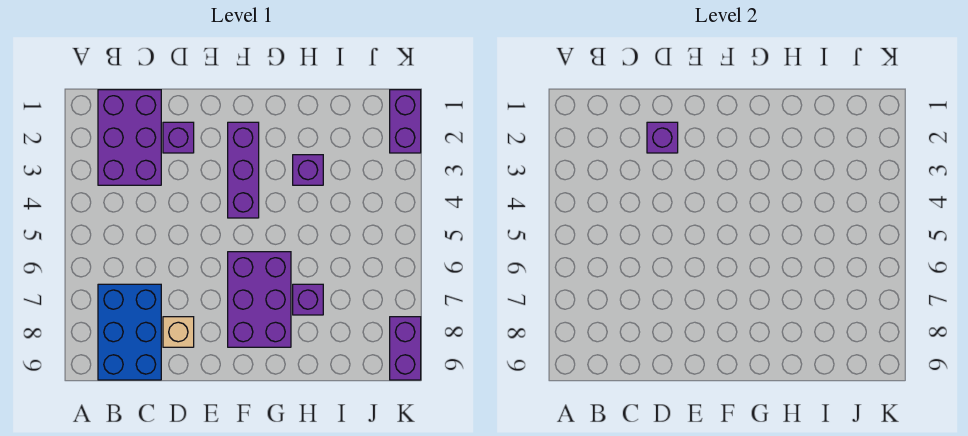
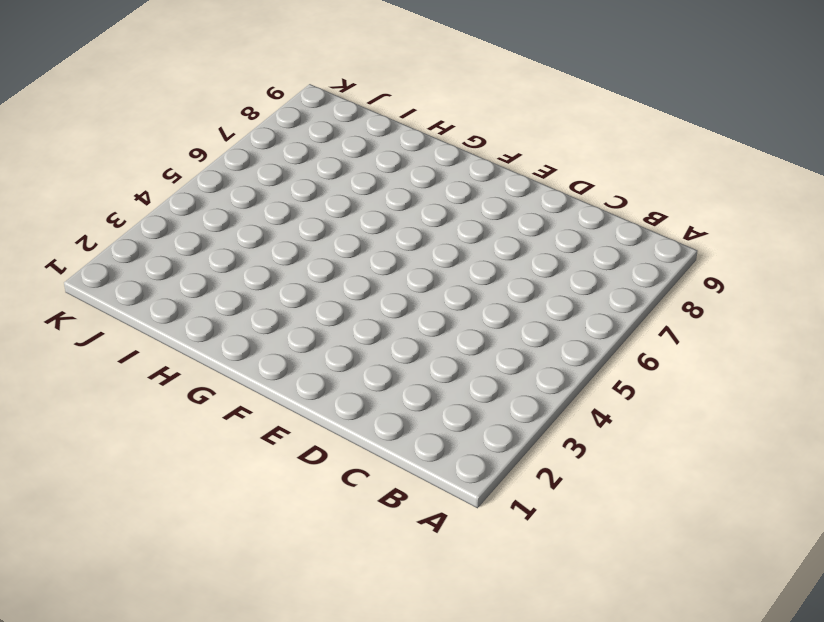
none -> purple 2x3 brick [98,90,161,185]
none -> blue 2x3 brick [98,284,161,380]

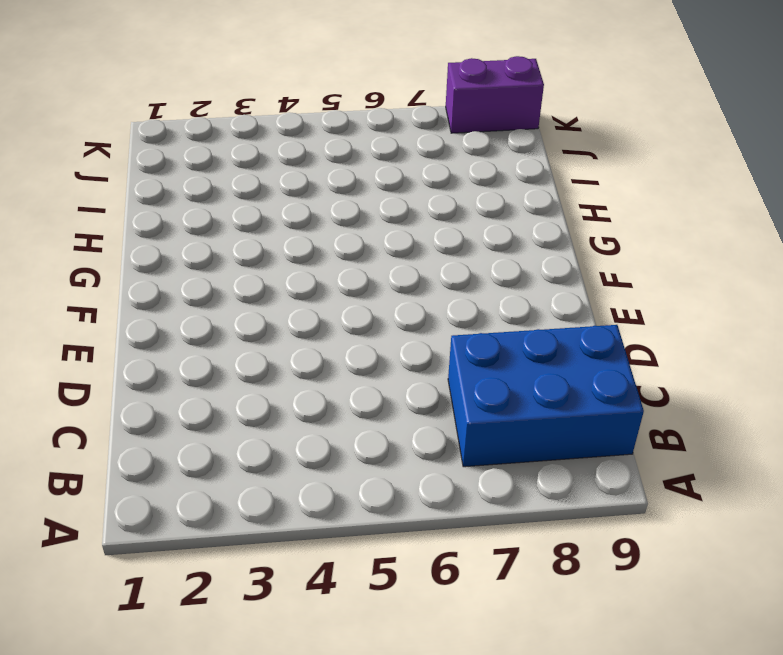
none -> purple 2x3 brick [98,90,161,185]
none -> purple 1x1 brick [163,122,194,153]

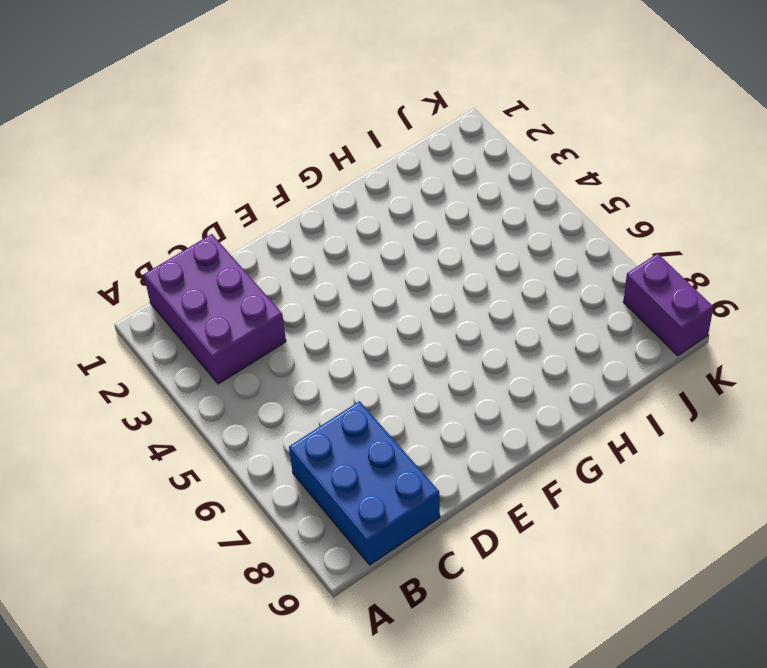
none -> purple 1x1 brick [163,122,194,153]
none -> tan 1x1 brick [163,317,194,347]

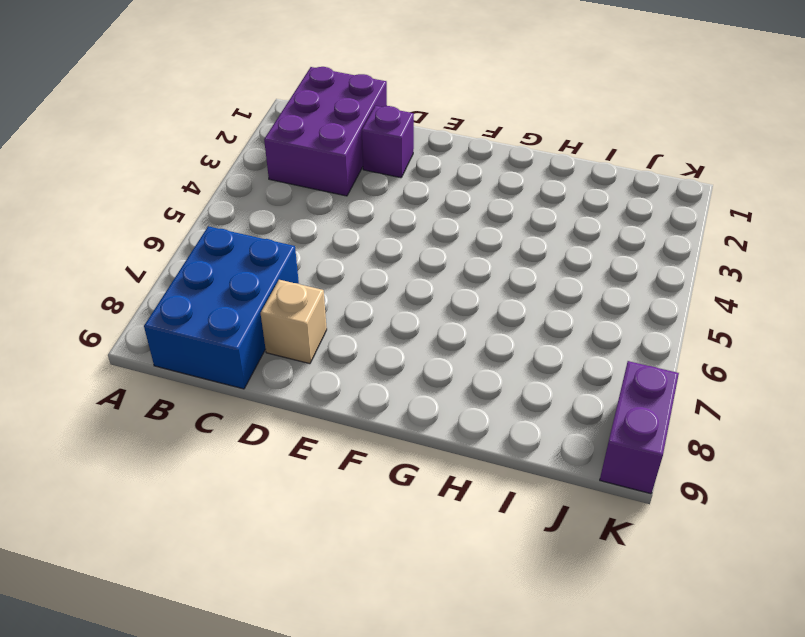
none -> purple 1x3 brick [228,122,259,218]
none -> purple 2x3 brick [228,252,291,347]

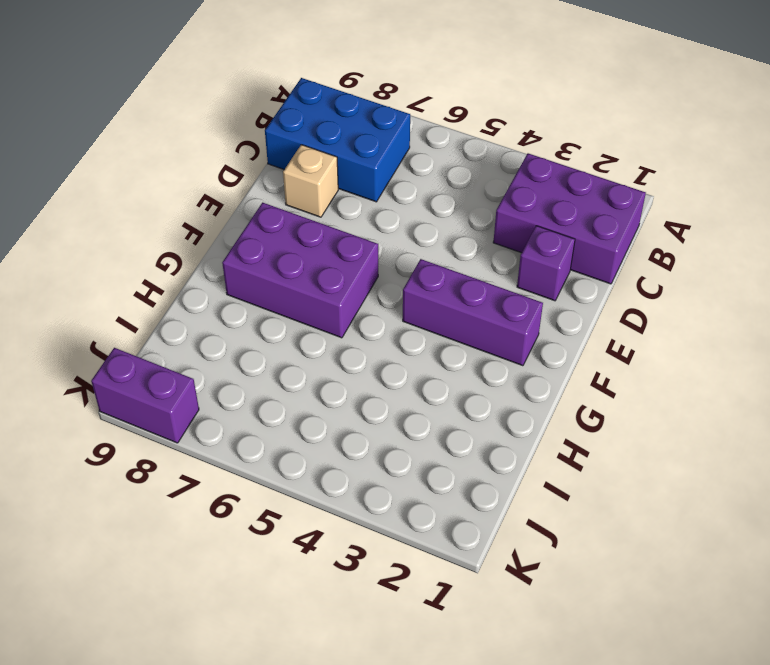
none -> purple 1x1 brick [293,155,323,185]
none -> purple 1x1 brick [293,284,323,315]

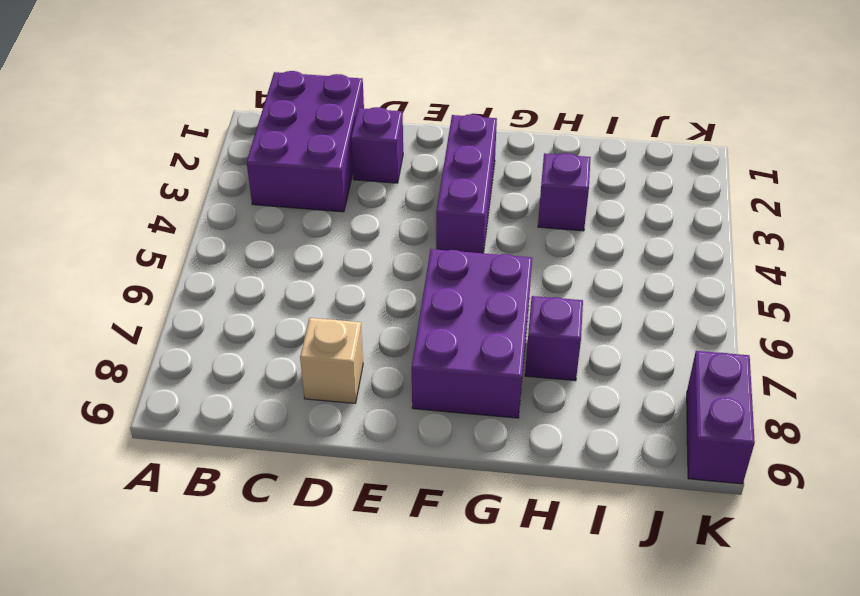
none -> blue 2x3 brick [98,284,161,380]
none -> purple 1x2 brick [390,90,421,153]

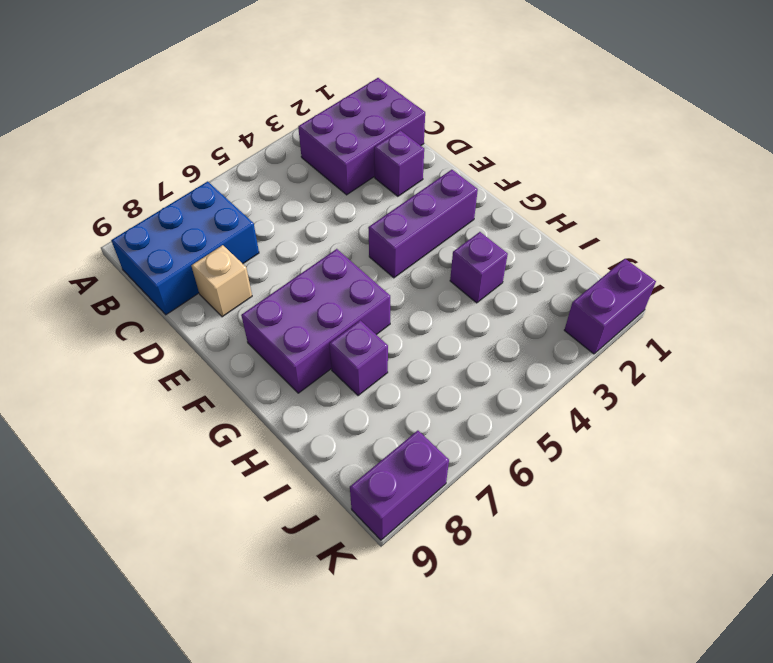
none -> purple 1x1 brick [647,122,678,153]

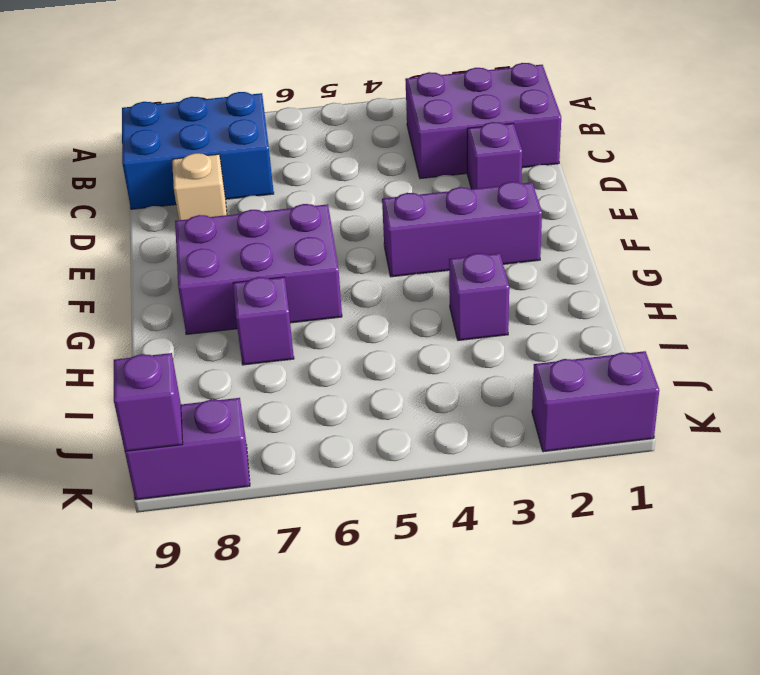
purple 1x1 brick [114,353,183,451] -> purple 1x1 brick moved to [647,122,678,153]

